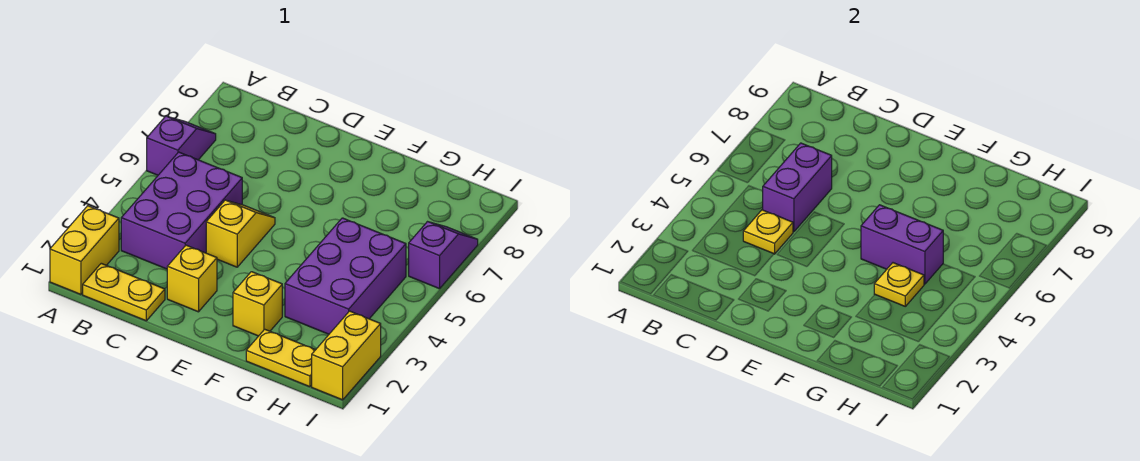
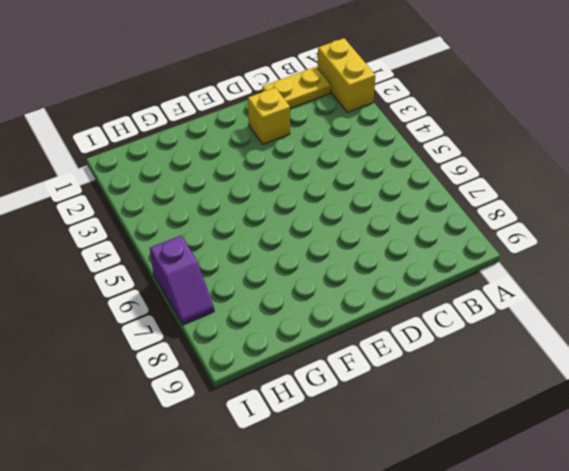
none -> purple 1x2 slope [147,116,216,175]
none -> purple 2x3 brick [121,152,242,269]
none -> yellow 1x2 slope [206,200,275,267]

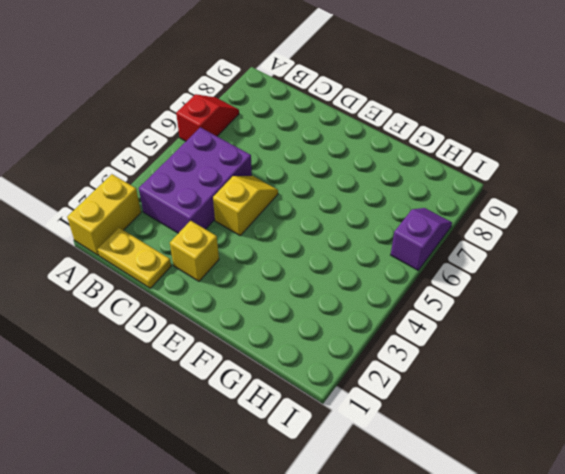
red 1x2 slope [176,94,239,141] -> purple 1x2 slope [147,116,216,175]
none -> yellow 1x1 brick [233,272,282,336]
none -> yellow 1x2 plate [246,329,315,387]
none -> purple 2x3 brick [285,218,406,334]

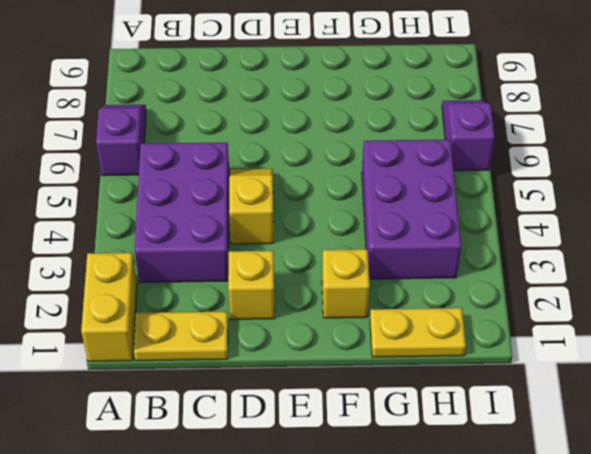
none -> yellow 1x2 brick [312,311,381,400]
none -> yellow 1x1 plate [743,210,793,254]
none -> purple 1x2 brick [763,143,832,232]

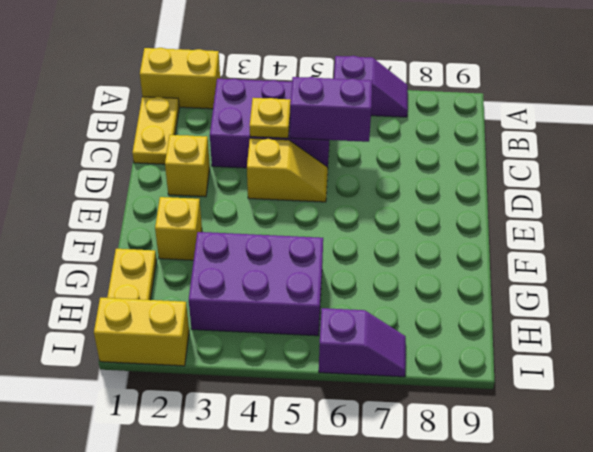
none -> purple 1x2 brick [861,205,943,284]
none -> yellow 1x1 plate [874,263,924,306]

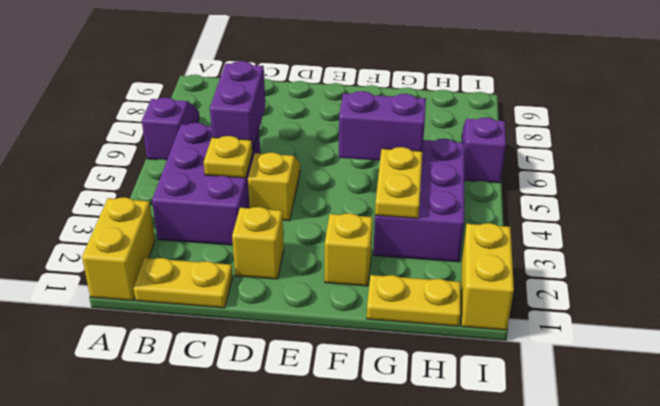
yellow 1x2 plate [375,147,422,218] -> yellow 1x1 plate [874,263,924,306]

